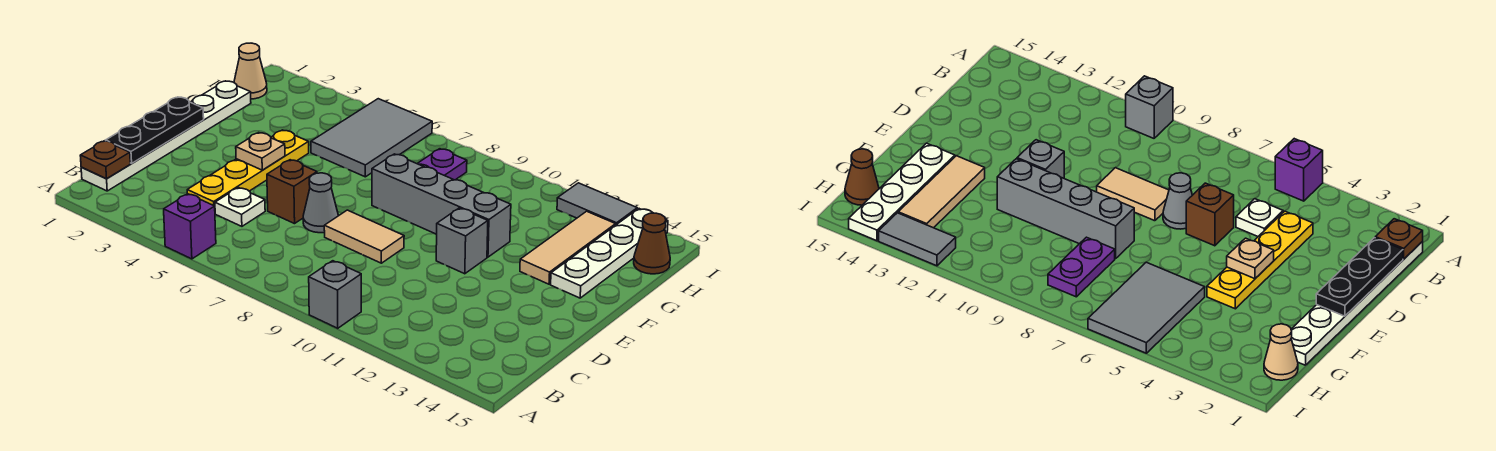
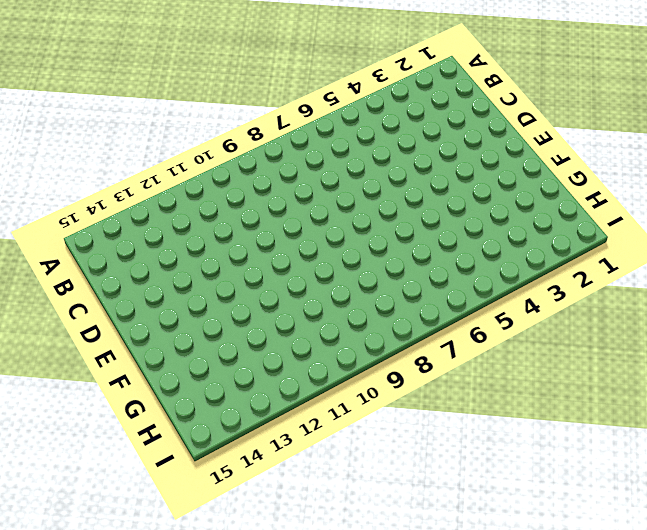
none -> purple 1x1 brick [164,194,216,259]
none -> grey 1x1 brick [309,261,361,328]
none -> white 1x6 plate [81,81,251,191]

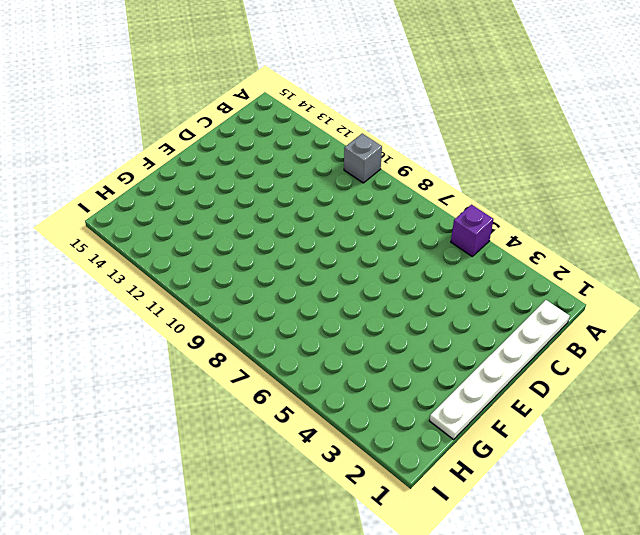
none -> yellow 1x4 plate [187,130,309,206]
none -> white 1x1 plate [215,188,265,226]
none -> brown 1x1 brick [267,160,317,224]

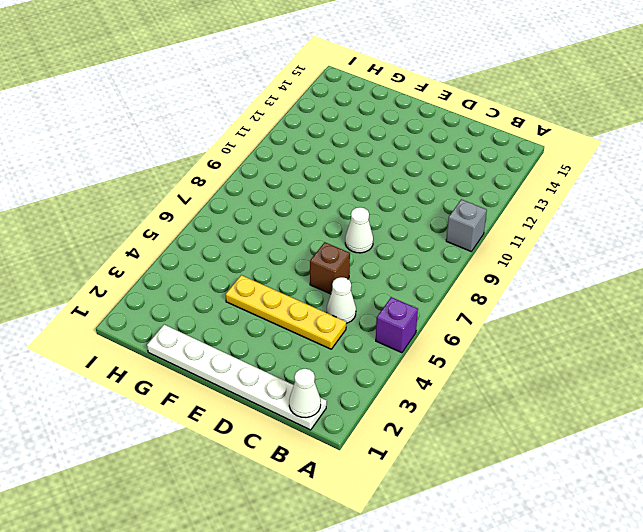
white 1x1 cone [289,369,321,418] -> brown 1x1 plate [80,141,130,179]
white 1x1 cone [327,277,356,323] -> white 1x1 plate [215,188,265,226]
white 1x1 cone [345,207,373,253] -> tan 1x2 tile [324,210,404,263]
none -> grey 1x1 cone [303,173,338,233]
none -> grey 1x1 brick [436,208,488,274]
none -> grey 1x4 brick [372,154,511,257]

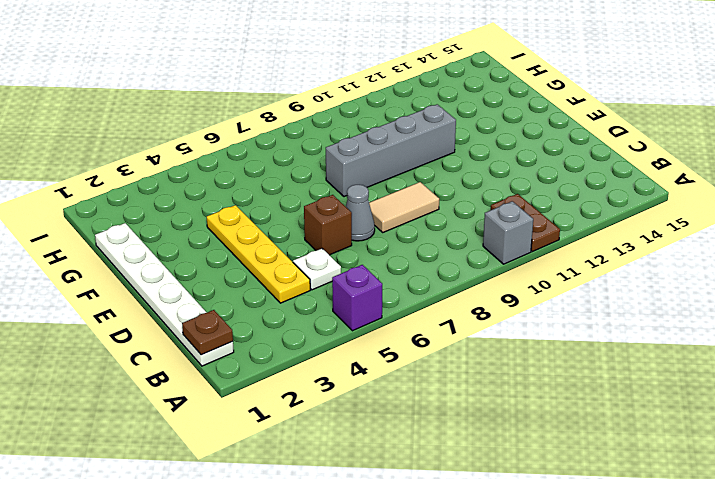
brown 1x2 plate [491,194,560,252] -> none
none -> grey 1x1 brick [436,208,488,274]
none -> tan 1x3 tile [520,211,616,284]
none -> white 1x4 plate [551,209,668,298]

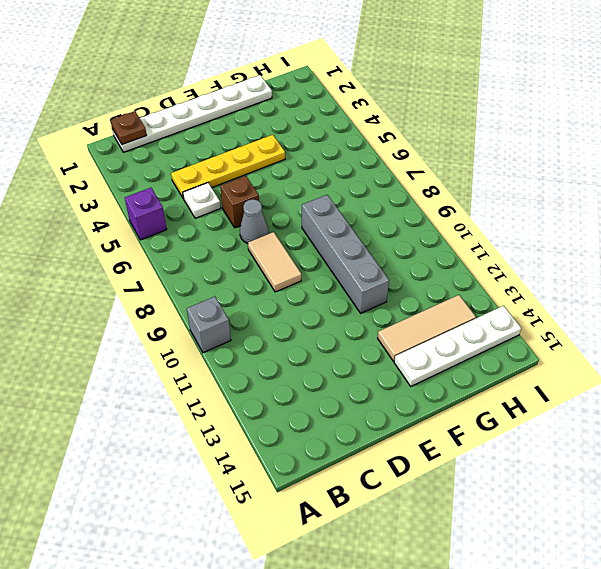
none -> grey 1x1 brick [436,208,488,274]
none -> grey 2x3 tile [311,99,432,177]
none -> purple 1x2 plate [417,149,467,180]

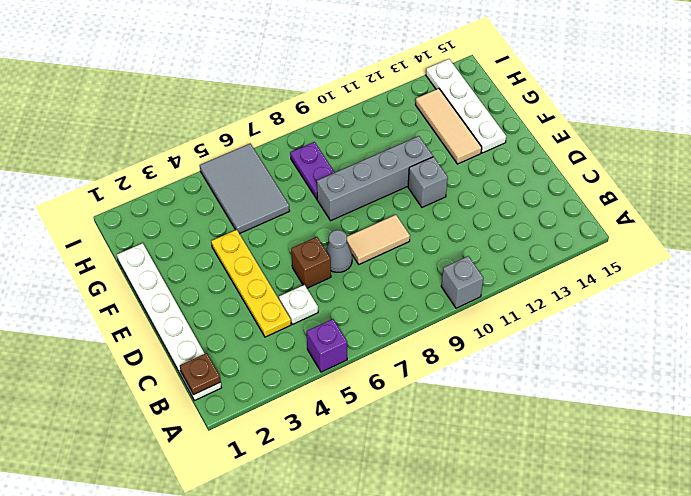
none -> tan 1x1 cone [234,43,267,99]
none -> brown 1x1 cone [634,213,670,274]
none -> grey 1x2 tile [557,183,637,225]

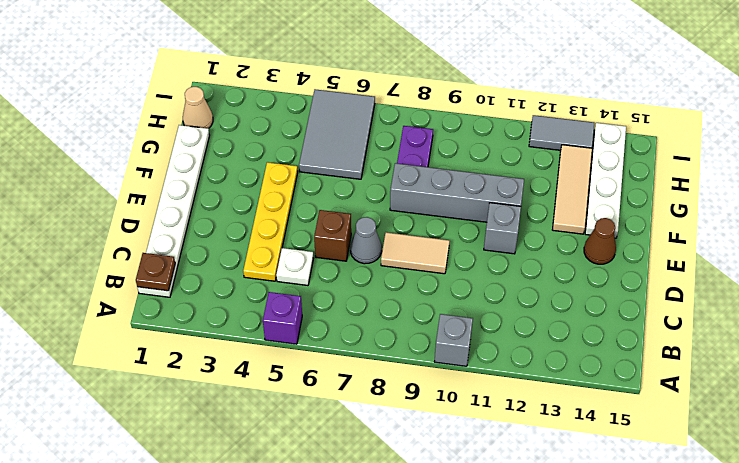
brown 1x1 cone [584,218,616,264] -> brown 1x1 cone moved to [634,213,670,274]
none -> black 1x3 plate [106,97,204,163]
none -> tan 1x1 plate [236,133,285,170]

